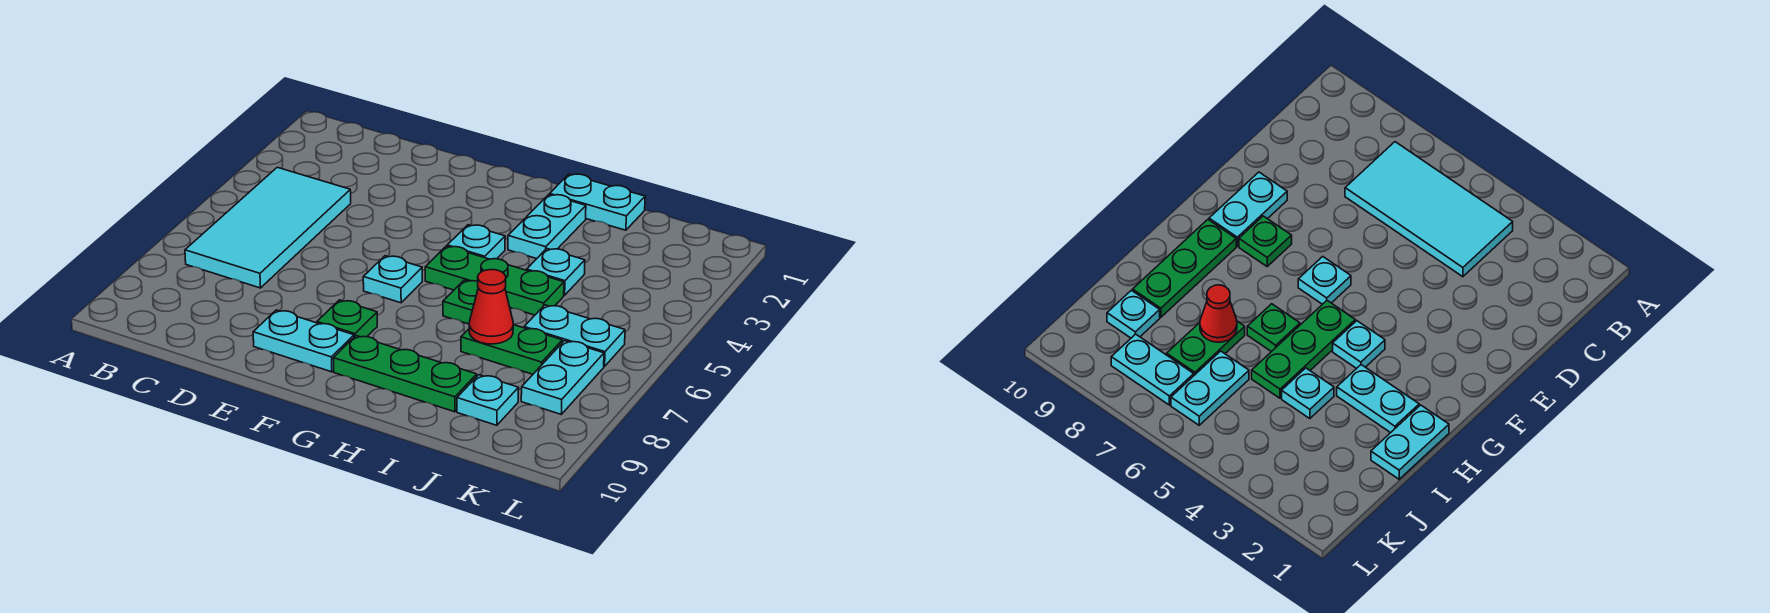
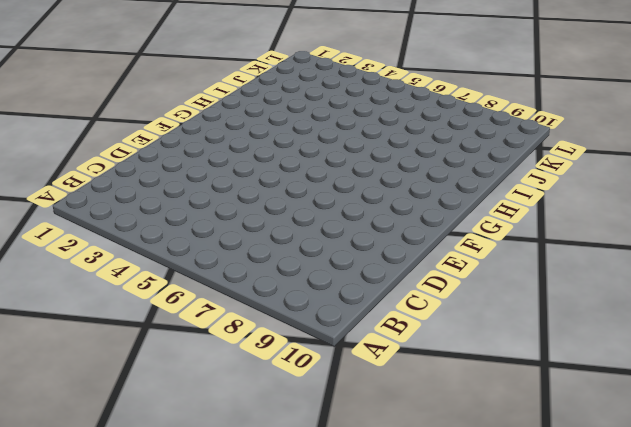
none -> cyan 2x4 tile [185,167,351,288]
none -> cyan 1x2 plate [253,310,354,372]
none -> cyan 1x1 plate [363,256,422,303]

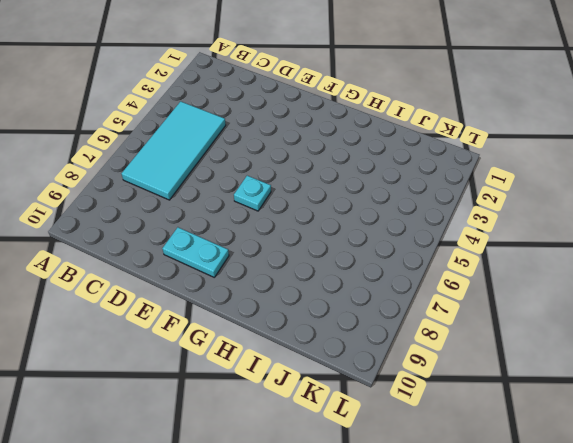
none -> green 1x1 plate [317,300,377,337]
none -> cyan 1x1 plate [447,225,505,259]
none -> green 1x3 plate [425,246,564,315]

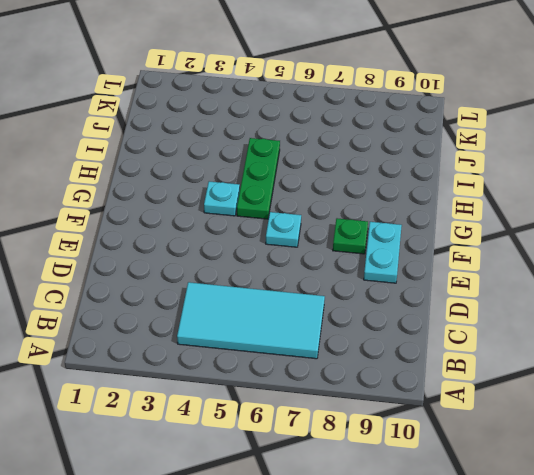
none -> green 1x3 plate [333,336,477,412]
none -> cyan 1x2 plate [550,174,645,230]
none -> cyan 1x2 plate [508,195,586,259]

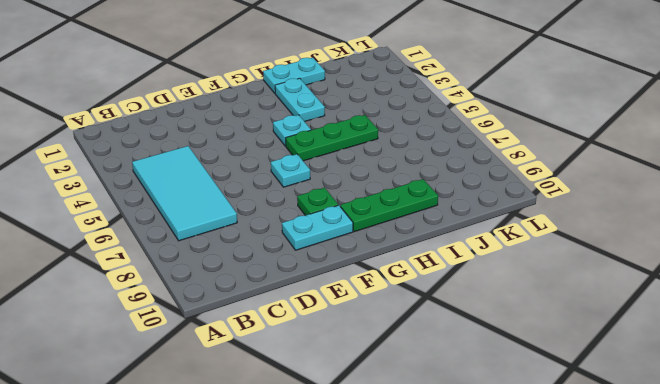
none -> green 1x1 plate [443,280,478,324]
none -> cyan 1x1 plate [527,249,585,295]
none -> green 1x2 plate [461,325,562,374]

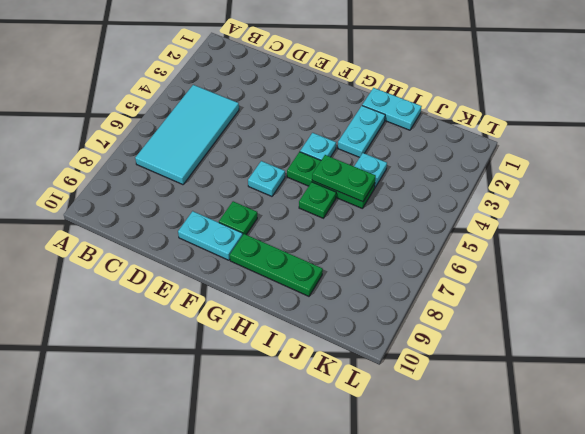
green 1x2 plate [312,155,376,202] -> green 1x2 plate moved to [461,325,562,374]
none -> cyan 1x2 plate [524,305,625,366]
none -> cyan 1x1 plate [457,375,519,425]
none -> cyan 1x2 plate [521,341,604,414]

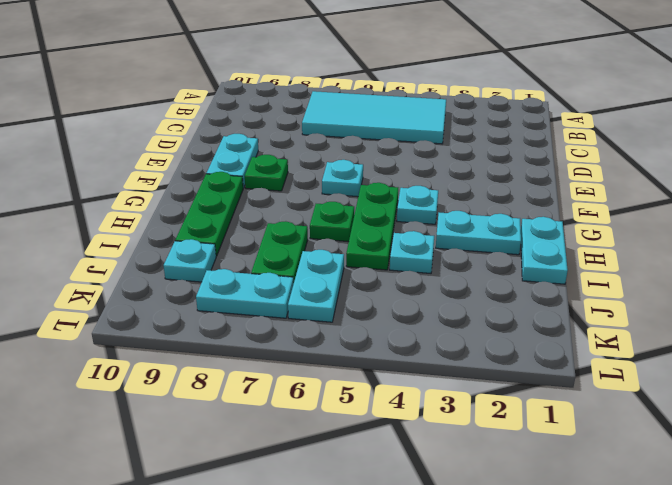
none -> red 1x1 cone [469,270,513,344]

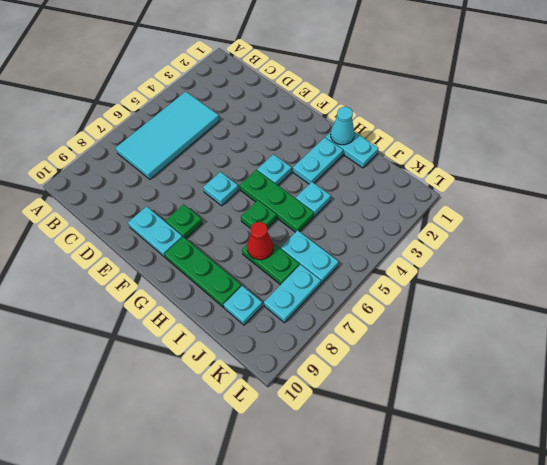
cyan 1x1 cone [331,107,354,145] -> none

